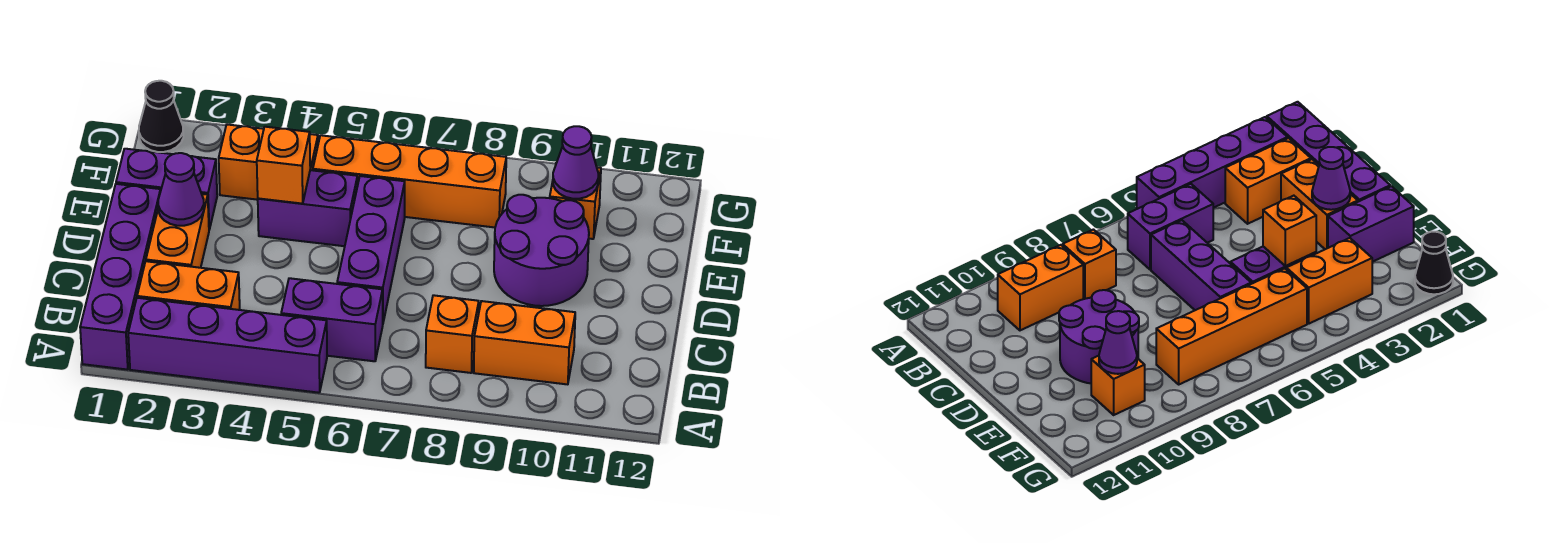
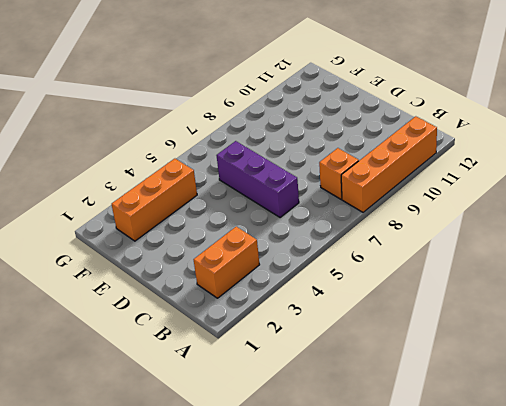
orange 1x4 brick [341,116,437,212] -> orange 1x4 brick moved to [313,135,506,227]
orange 1x3 brick [112,159,197,241] -> orange 1x2 brick [219,125,318,200]
none -> purple 1x4 brick [80,184,161,370]
none -> purple 1x4 brick [128,298,327,393]
none -> purple 1x2 brick [281,278,383,361]

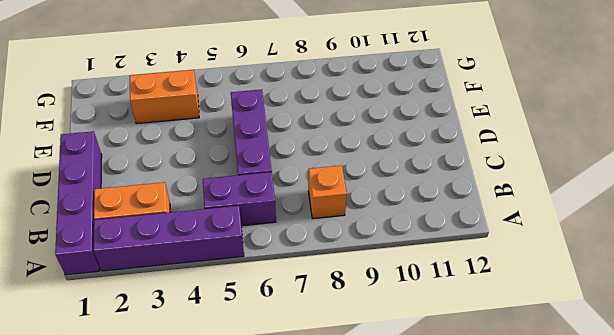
none -> orange 1x2 brick [474,301,575,384]
none -> orange 1x2 brick [146,194,209,268]
none -> purple 2x2 round brick [494,195,589,306]

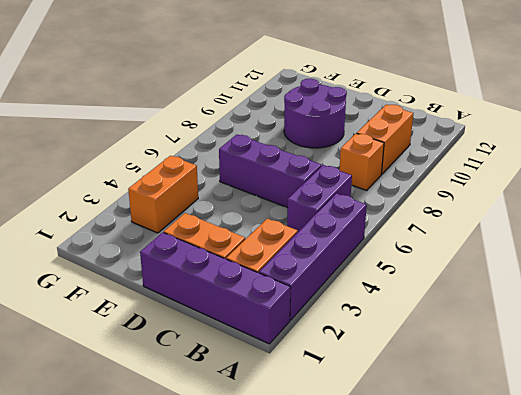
none -> purple 1x2 brick [116,149,217,230]
none -> purple 1x2 brick [258,170,358,246]
none -> orange 1x4 brick [313,135,506,227]

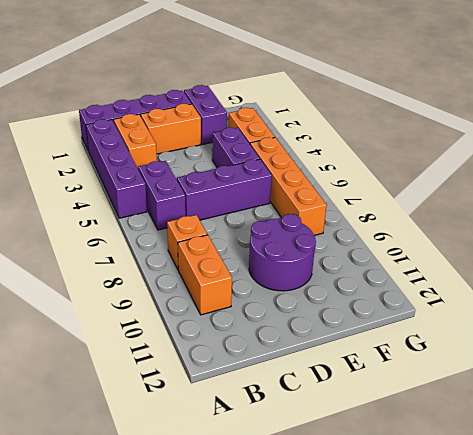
none -> orange 1x1 brick [550,167,601,239]
none -> black 1x1 cone [139,81,183,152]
none -> purple 1x1 cone [158,153,204,226]

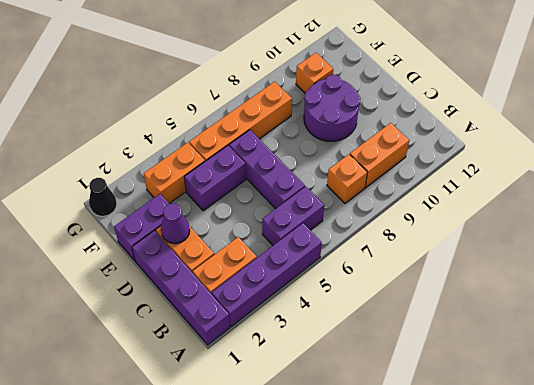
none -> orange 1x1 brick [257,127,310,204]
none -> purple 1x1 cone [553,126,598,199]

